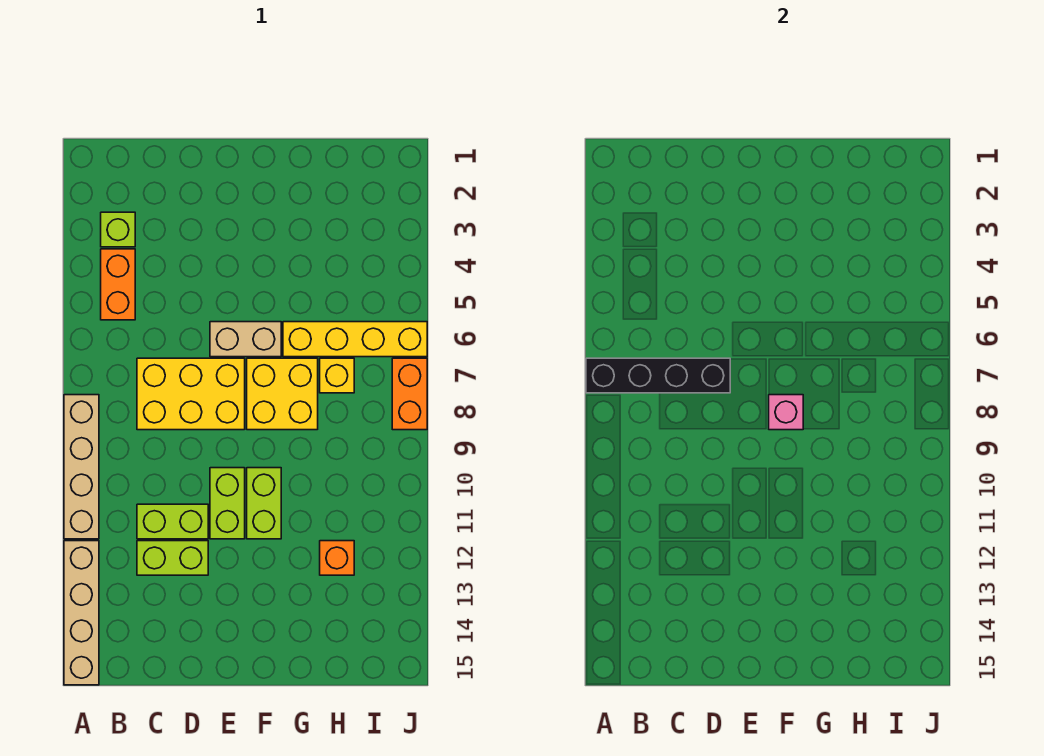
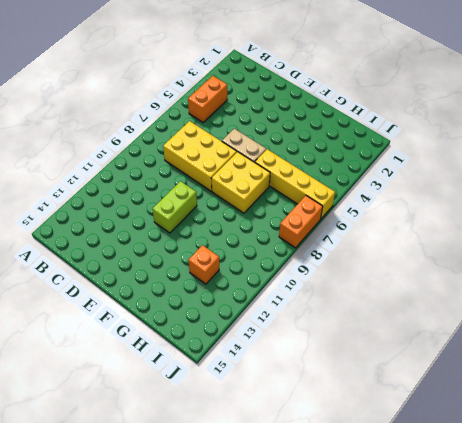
none -> tan 1x4 brick [64,395,99,539]
none -> tan 1x4 brick [64,541,99,685]
none -> lime 1x1 brick [101,212,135,247]

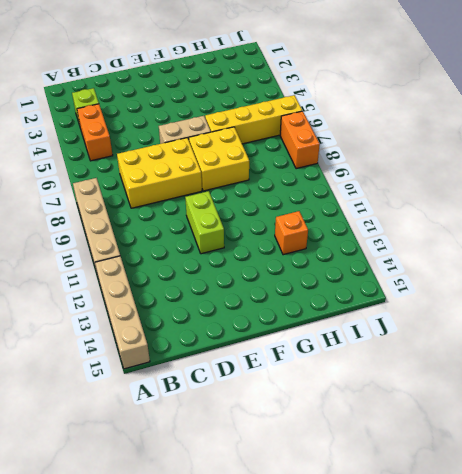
none -> lime 1x2 brick [137,504,208,539]
none -> lime 1x2 brick [137,541,208,575]
none -> lime 1x2 brick [247,468,281,539]

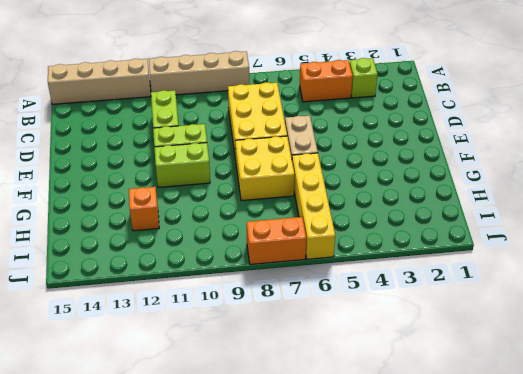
none -> lime 1x2 brick [137,541,208,575]
none -> yellow 1x1 brick [320,358,354,393]
none -> black 1x4 brick [586,358,730,393]

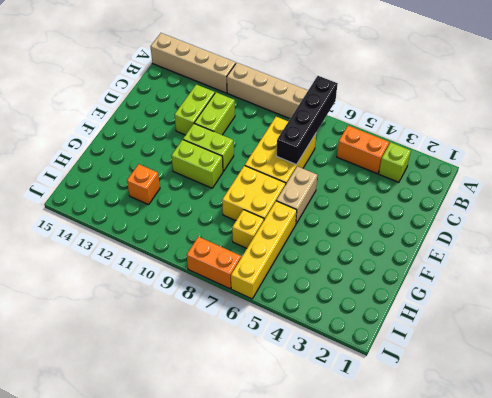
none -> pink 1x1 brick [769,395,803,430]

